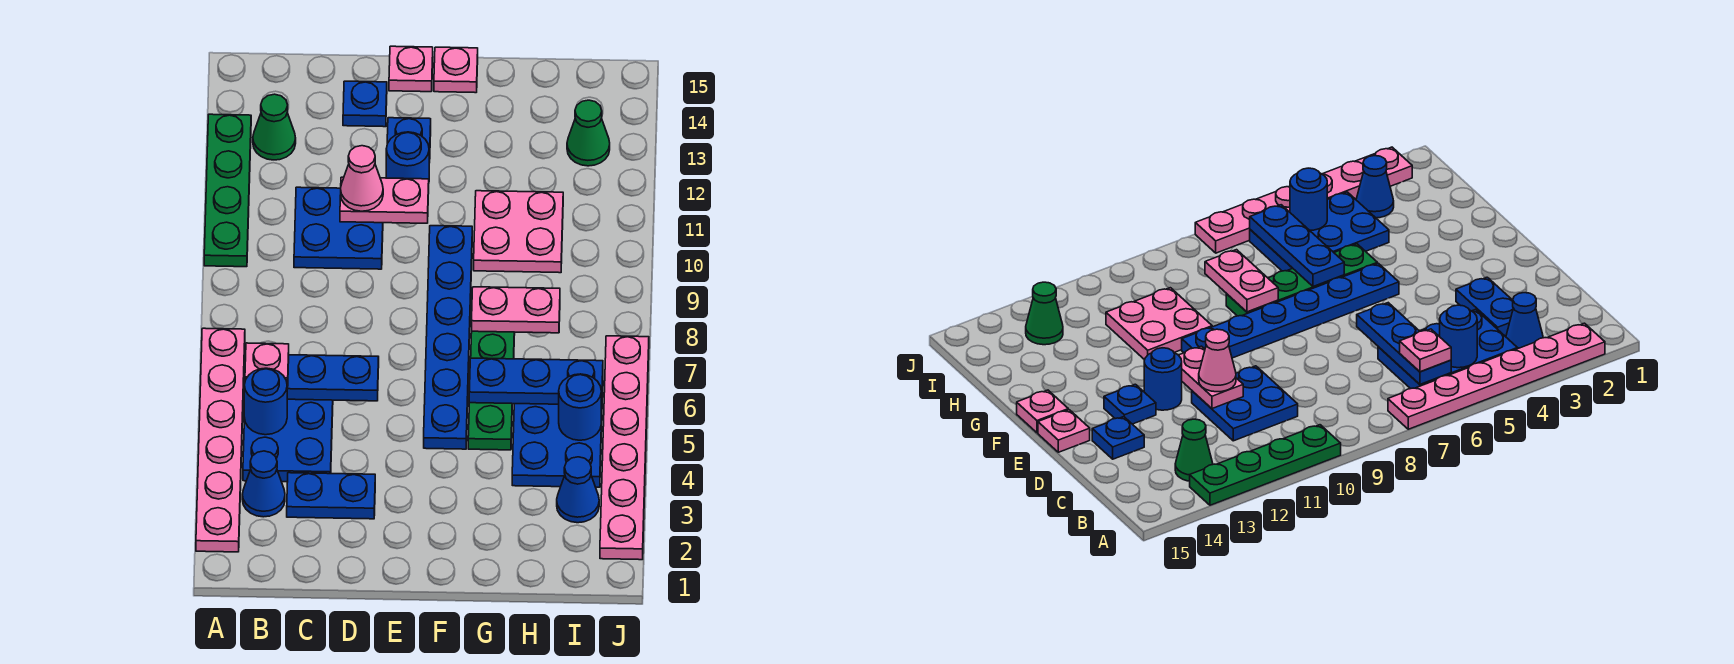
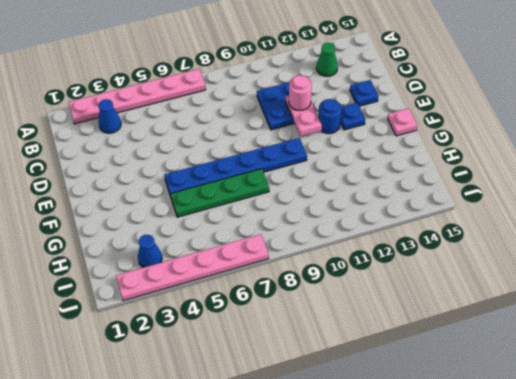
pink 1x1 round brick [289,76,312,110] -> pink 1x1 cone [341,146,383,211]
none -> green 1x4 plate [204,114,251,267]
none -> blue 2x3 plate [243,399,333,482]
none -> blue 1x2 plate [287,473,375,519]

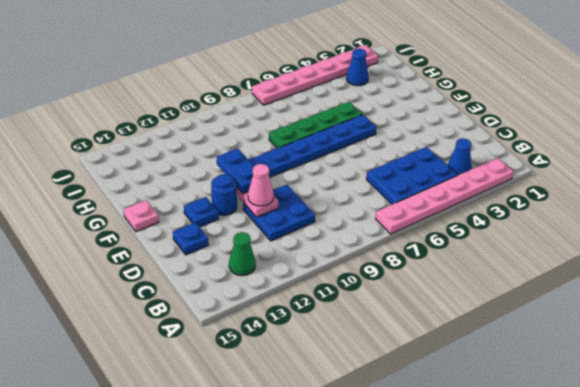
blue 1x2 plate [217,148,254,193] -> blue 1x2 plate moved to [287,473,375,519]
none -> green 1x4 plate [204,114,251,267]
none -> pink 1x1 plate [389,46,433,92]
none -> pink 2x2 plate [474,191,563,273]

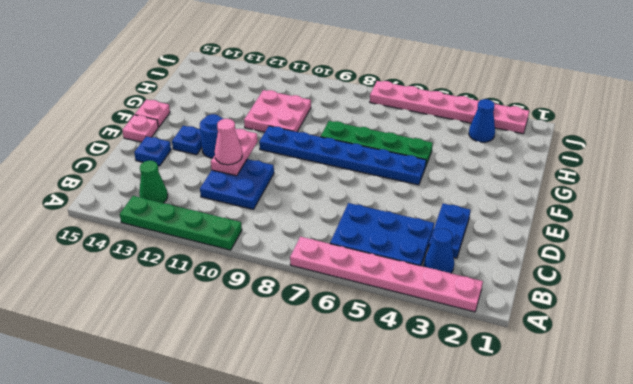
none -> blue 2x3 plate [512,387,603,487]
none -> green 1x1 cone [567,100,610,166]
none -> blue 1x1 round brick [244,368,287,435]

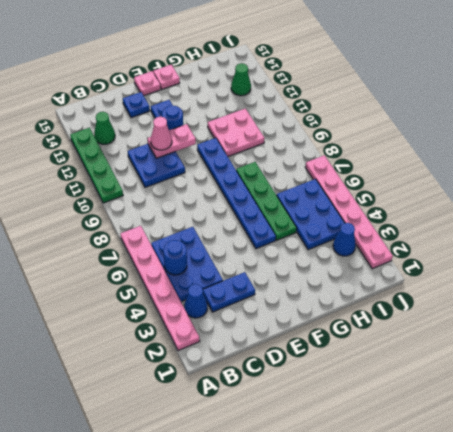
none -> blue 1x3 plate [287,355,379,401]
none -> blue 1x3 plate [469,358,603,405]
none -> pink 1x2 plate [472,287,560,333]

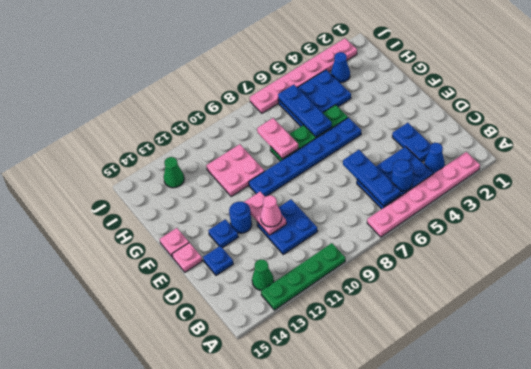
none -> blue 1x1 round brick [559,374,601,440]
none -> pink 1x1 plate [245,343,289,388]

